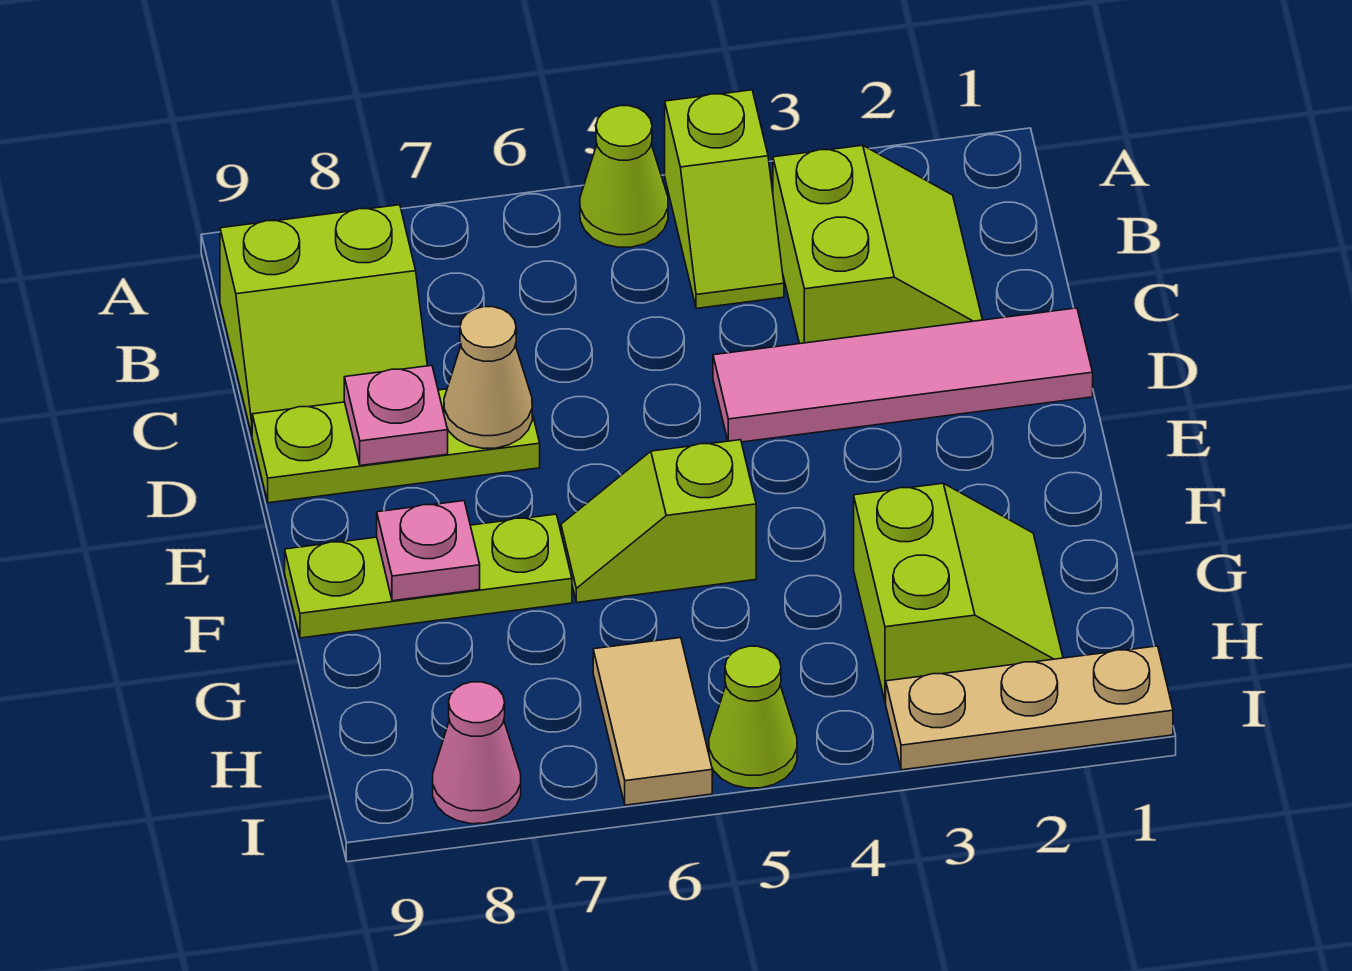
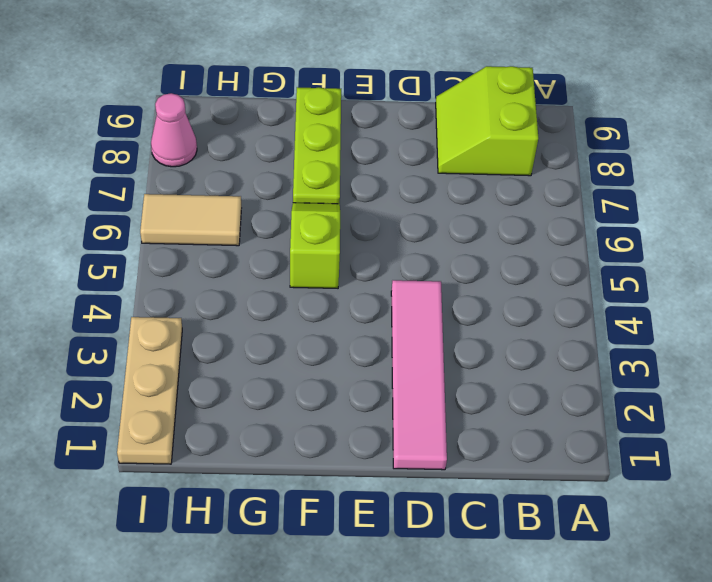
none -> lime 1x2 slope [665,90,784,309]
none -> lime 1x1 cone [580,106,668,247]
none -> lime 2x2 slope [773,145,982,344]

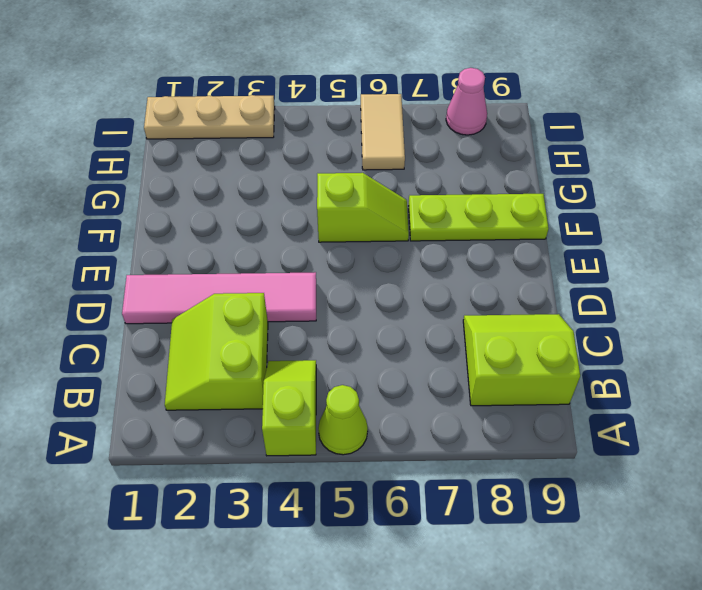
none -> lime 1x3 plate [252,389,540,503]
none -> lime 2x2 slope [854,483,1063,702]
none -> lime 1x1 cone [709,646,797,788]

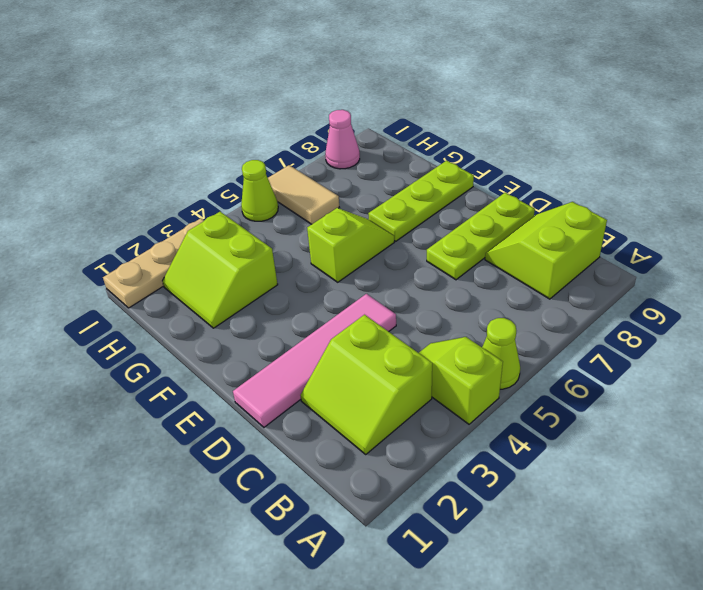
none -> tan 1x1 cone [444,307,532,448]
none -> pink 1x1 plate [344,365,448,466]
none -> pink 1x1 plate [377,501,480,601]

